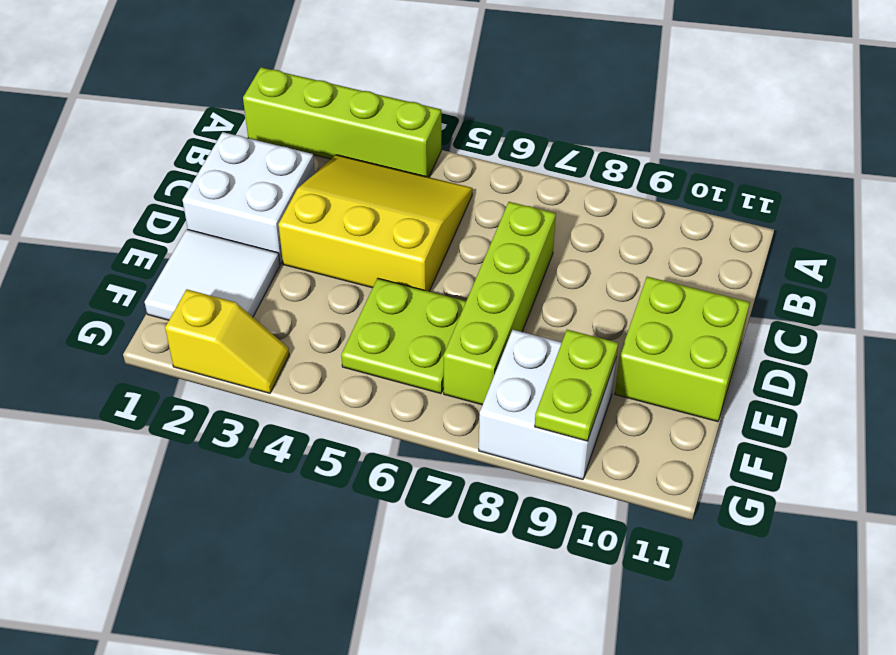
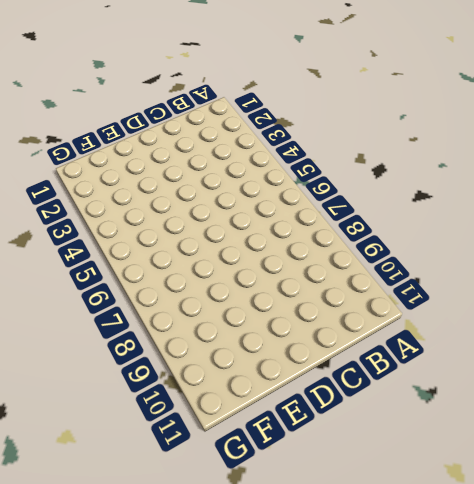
none -> lime 1x4 brick [243,67,441,177]
none -> yellow 3x3 slope [278,155,472,292]

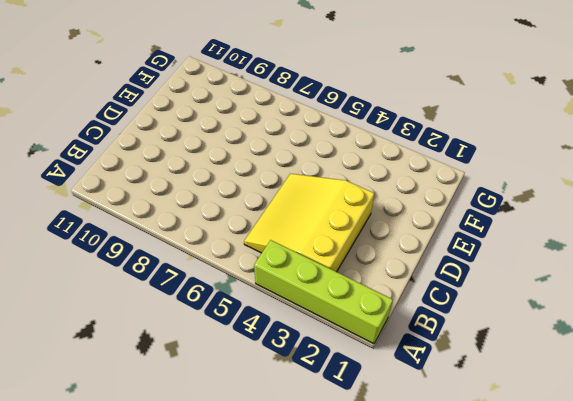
yellow 3x3 slope [244,174,374,272] -> yellow 3x3 slope turned to [278,155,472,292]
none -> white 2x2 brick [183,132,315,264]
none -> lime 1x4 brick [443,202,556,405]

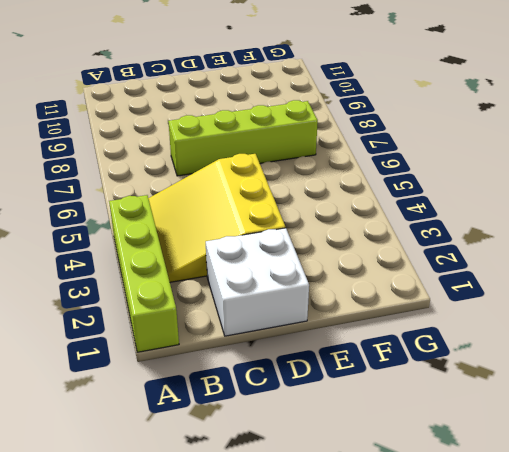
none -> lime 2x2 brick [615,277,750,422]
none -> white 2x2 tile [145,229,280,320]

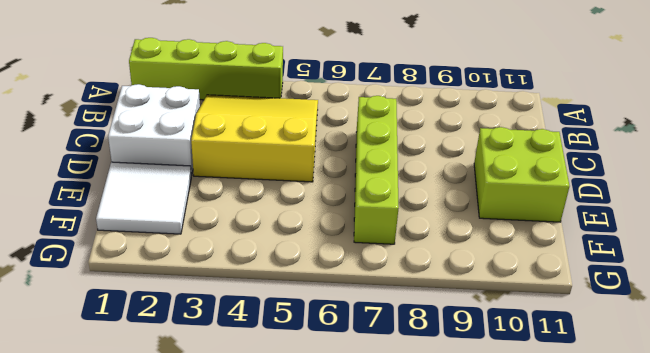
none -> lime 2x2 plate [341,278,466,394]
none -> white 2x2 brick [479,330,616,480]

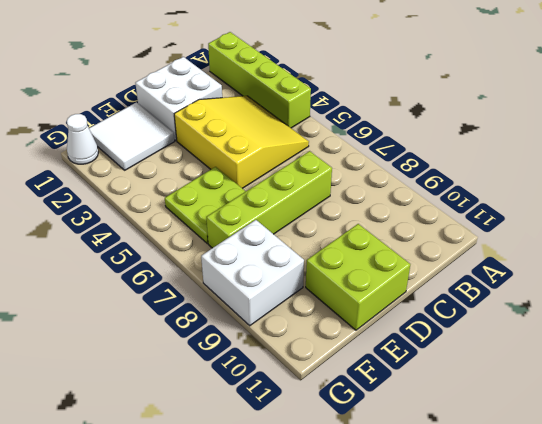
white 1x1 cone [67,114,98,164] -> none
none -> yellow 1x2 slope [165,289,289,393]
none -> lime 1x2 plate [535,330,618,441]

